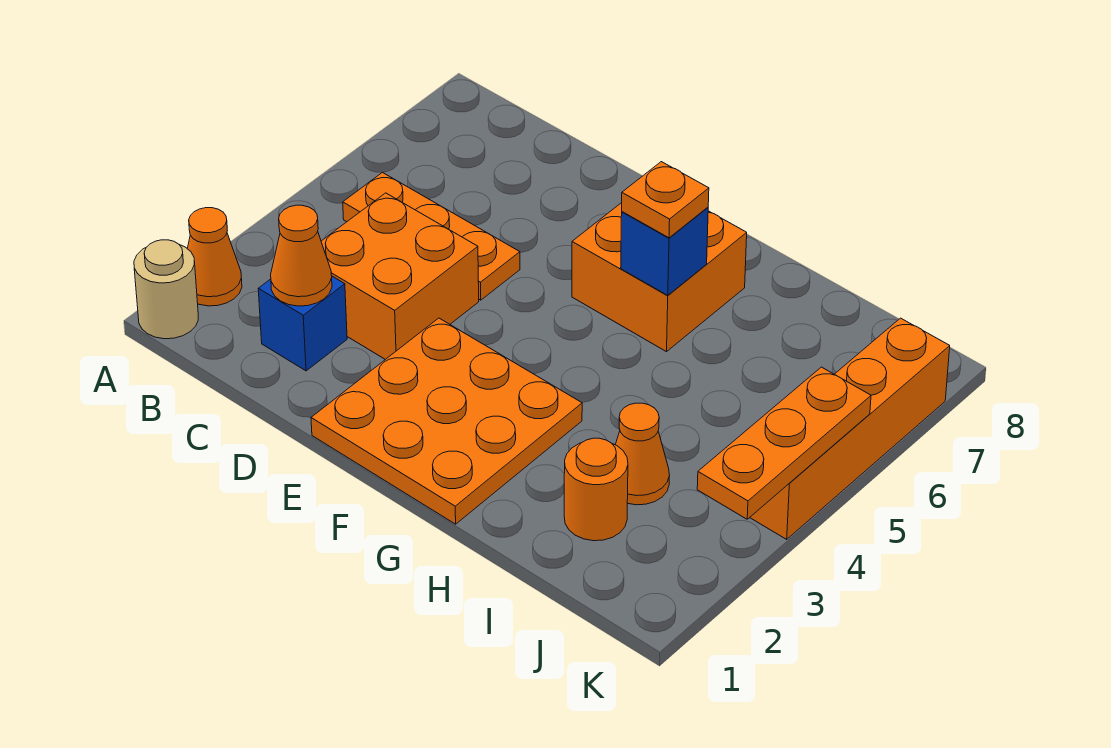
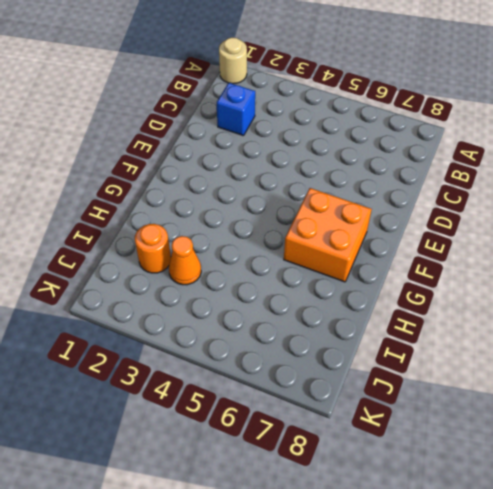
none -> orange 1x1 cone [187,208,242,306]
none -> orange 1x3 plate [343,172,520,300]
none -> orange 2x2 brick [321,193,479,360]

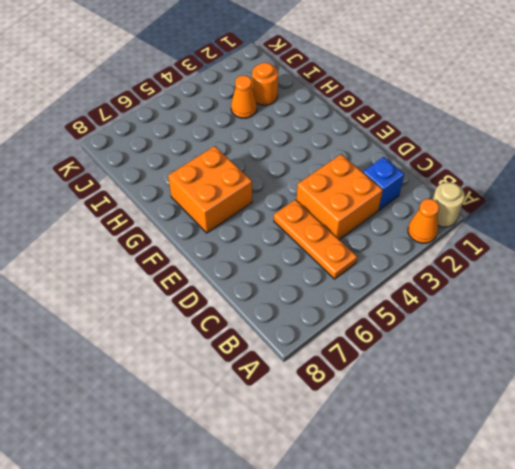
none -> orange 3x3 plate [311,318,582,524]
none -> orange 1x4 brick [750,318,950,539]
none -> orange 1x1 cone [271,205,332,306]

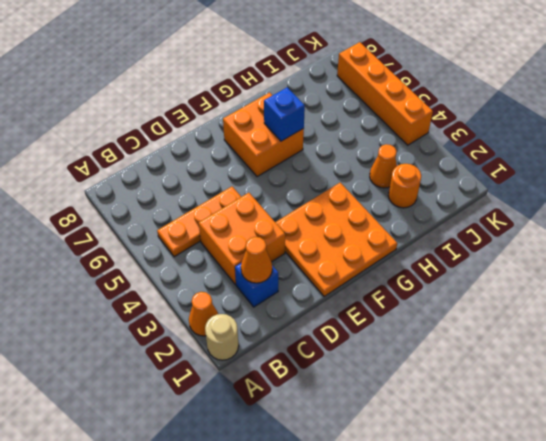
none -> orange 1x3 plate [697,367,871,519]
none -> orange 1x1 plate [622,162,709,238]

